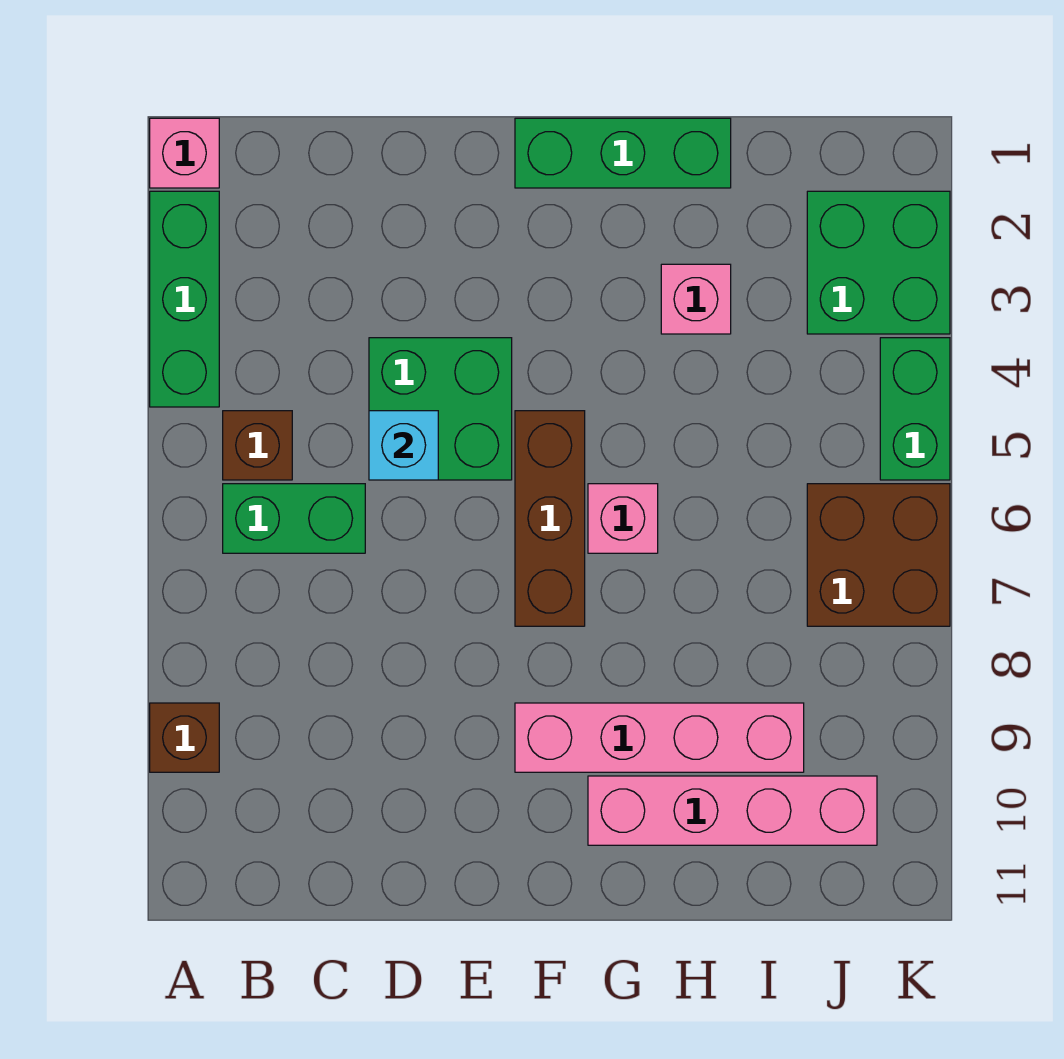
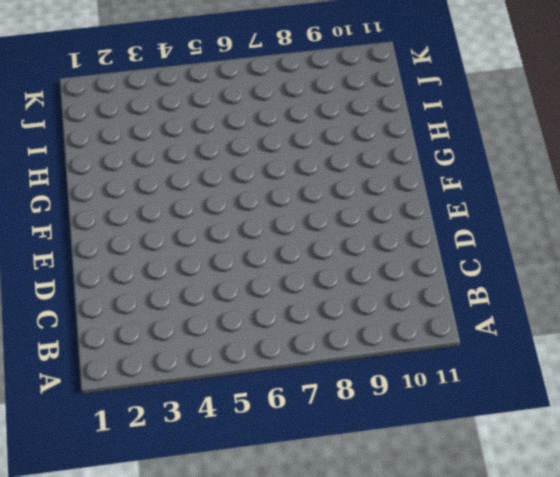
none -> pink 1x1 brick [150,118,219,188]
none -> green 1x3 brick [150,191,219,407]
none -> brown 1x1 brick [150,703,219,772]

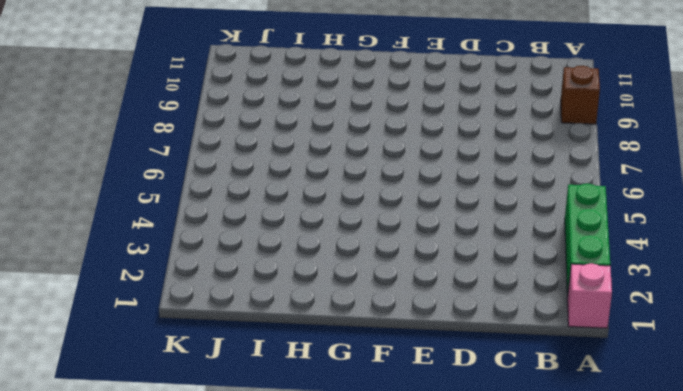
none -> brown 1x1 brick [223,411,292,480]
none -> green 1x2 brick [223,484,365,553]
none -> green 2x2 brick [369,338,512,480]

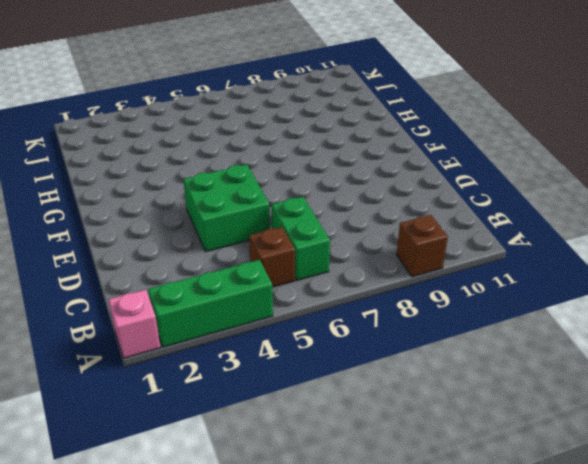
none -> green 1x3 brick [515,118,731,188]
none -> brown 1x3 brick [515,411,585,626]
none -> pink 1x4 brick [515,703,804,772]

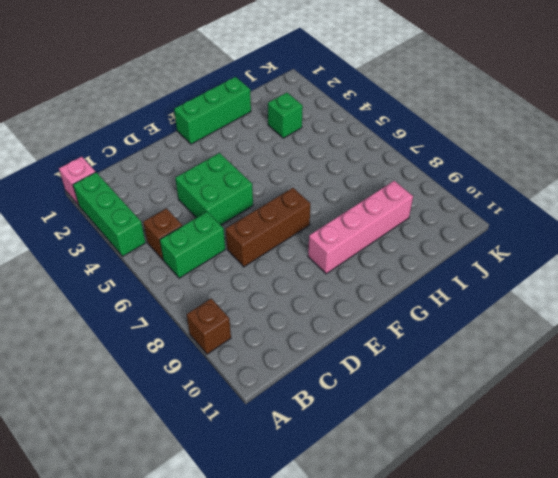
brown 1x3 brick [226,188,310,267] -> brown 1x3 brick turned to [515,411,585,626]
green 1x1 brick [268,93,303,138] -> none
none -> pink 1x1 brick [588,484,658,553]
none -> pink 1x4 brick [588,776,877,845]
none -> pink 1x1 brick [661,264,731,334]

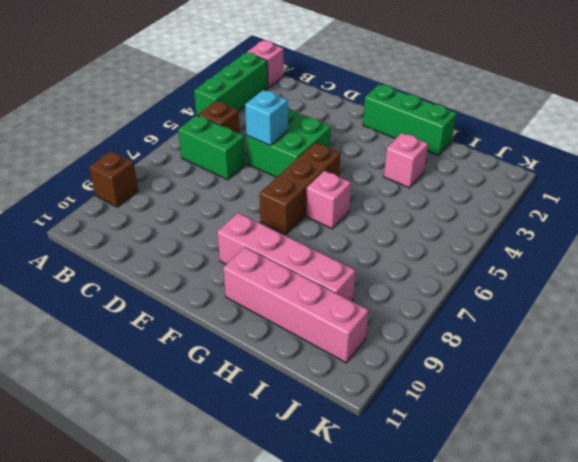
none -> green 2x2 brick [807,191,950,334]
none -> brown 2x2 brick [807,484,950,626]
none -> green 1x2 brick [880,338,950,480]

